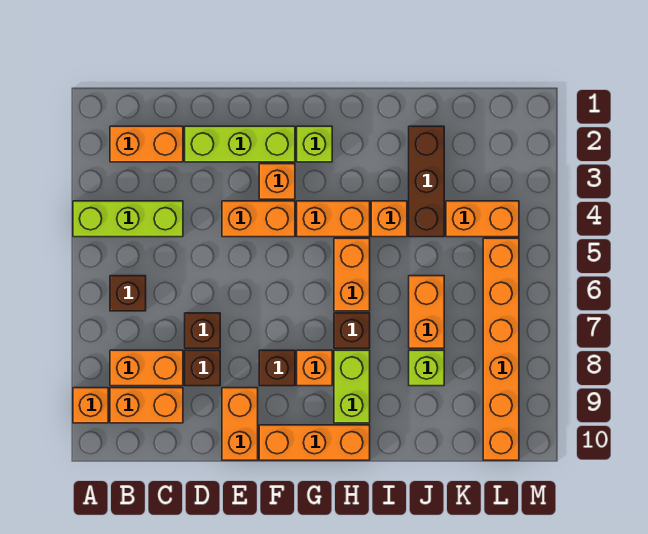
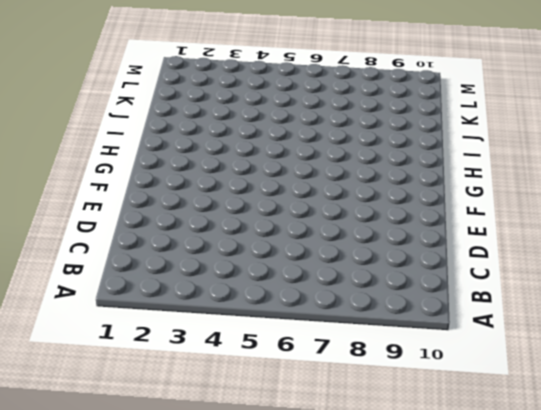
none -> lime 1x3 brick [73,201,183,237]
none -> orange 1x1 brick [73,388,108,423]
none -> orange 1x2 brick [110,126,183,162]

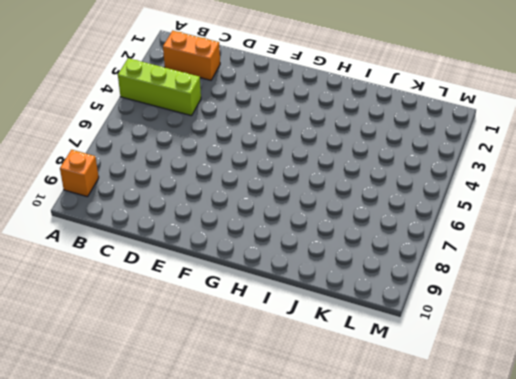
none -> brown 1x1 brick [110,276,146,311]
none -> orange 1x2 brick [110,350,183,386]
none -> orange 1x2 brick [110,388,183,423]

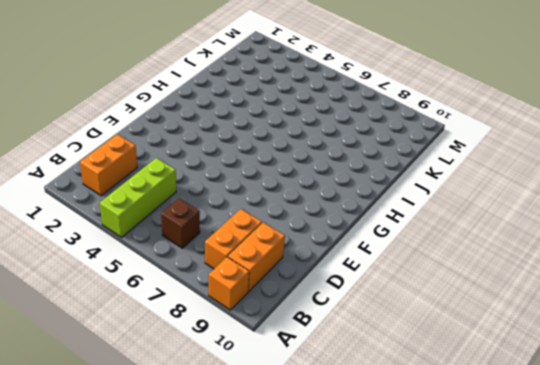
none -> lime 1x3 brick [185,126,295,162]
none -> brown 1x1 brick [185,313,220,348]
none -> brown 1x1 brick [185,350,220,386]

